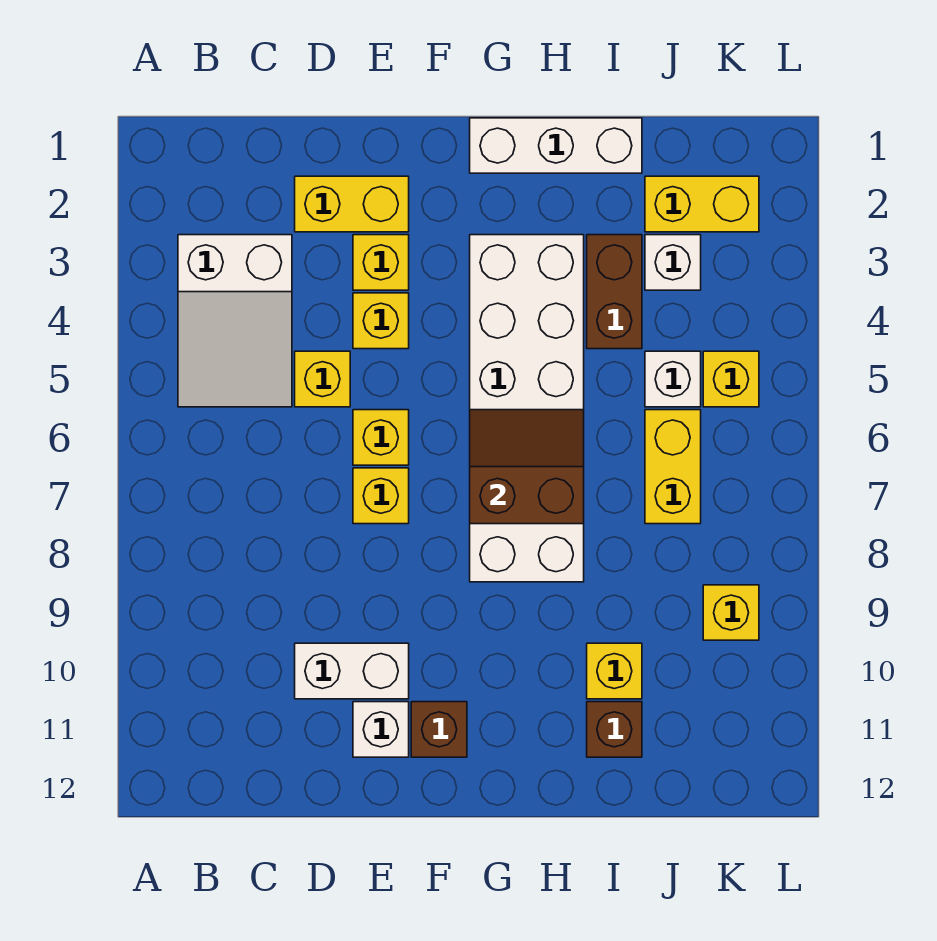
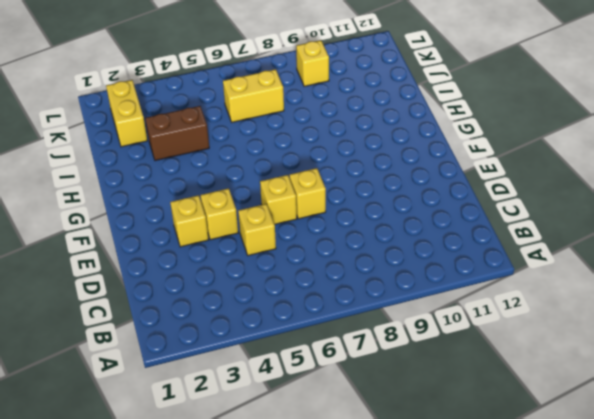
none -> white 2x3 slope [178,235,292,407]
none -> yellow 1x2 brick [295,176,409,232]
none -> white 1x2 brick [295,643,409,699]

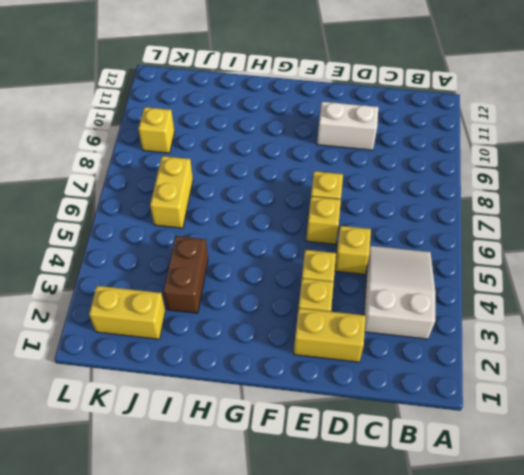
none -> white 1x1 brick [353,702,409,757]
none -> brown 1x1 brick [411,702,467,757]
none -> white 1x3 brick [470,118,642,173]

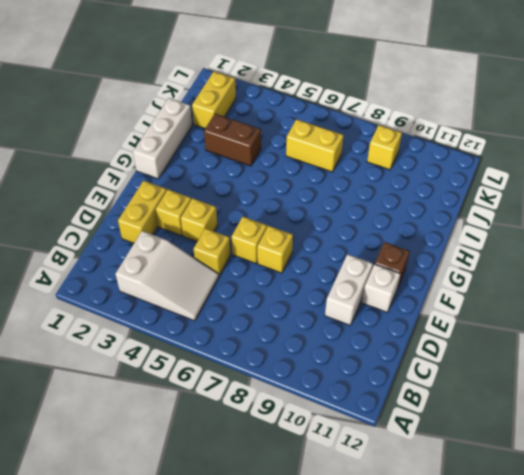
none -> white 2x6 brick [470,235,584,582]
none -> yellow 1x1 brick [587,643,642,699]
none -> brown 1x1 brick [587,702,642,757]

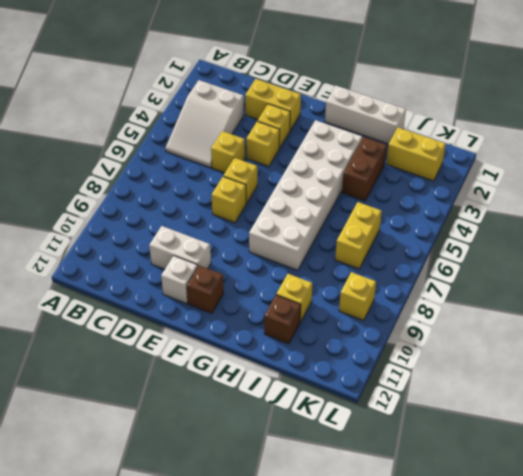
none -> white 1x1 brick [645,235,701,290]
none -> white 1x1 brick [645,351,701,407]
none -> yellow 1x1 brick [703,351,759,407]

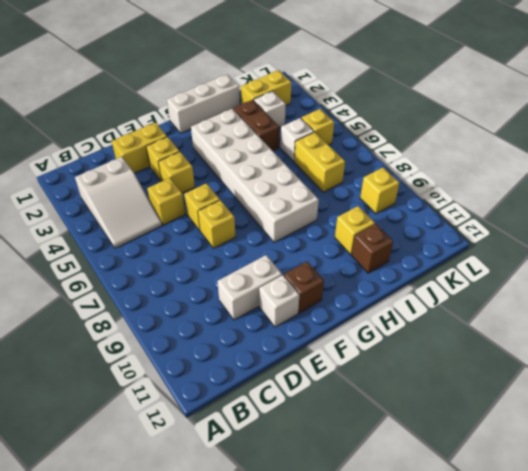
none -> brown 2x2 slope [470,410,584,524]

